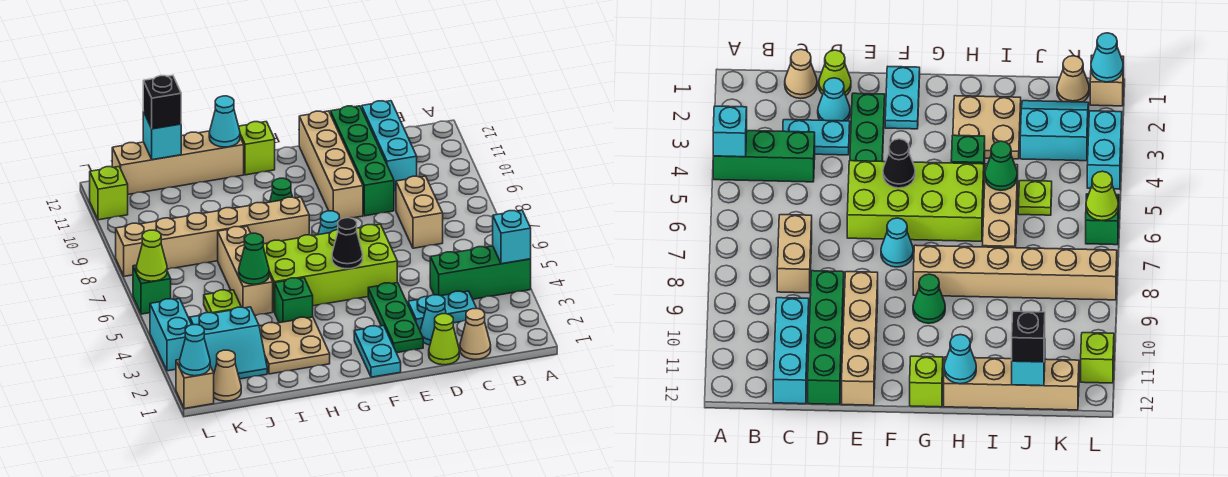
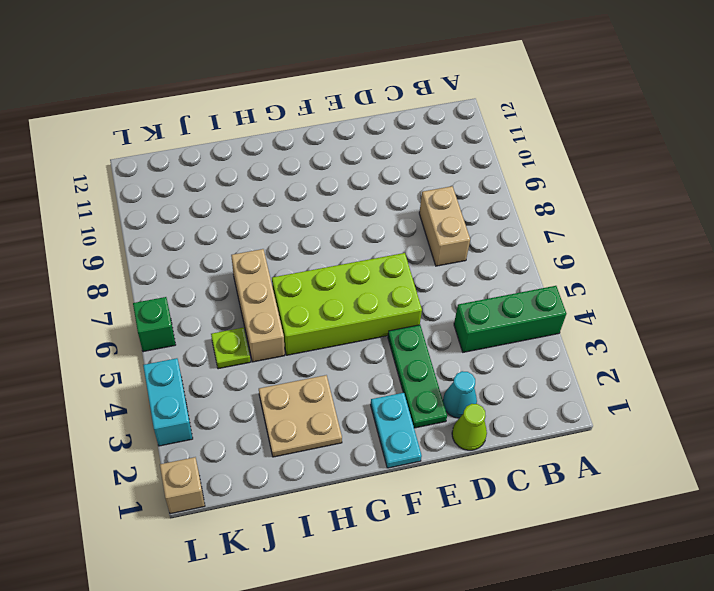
none -> tan 1x1 cone [460,309,491,360]
none -> cyan 1x2 plate [408,291,477,329]
none -> cyan 1x3 brick [362,101,417,191]
none -> green 1x4 brick [330,106,394,216]

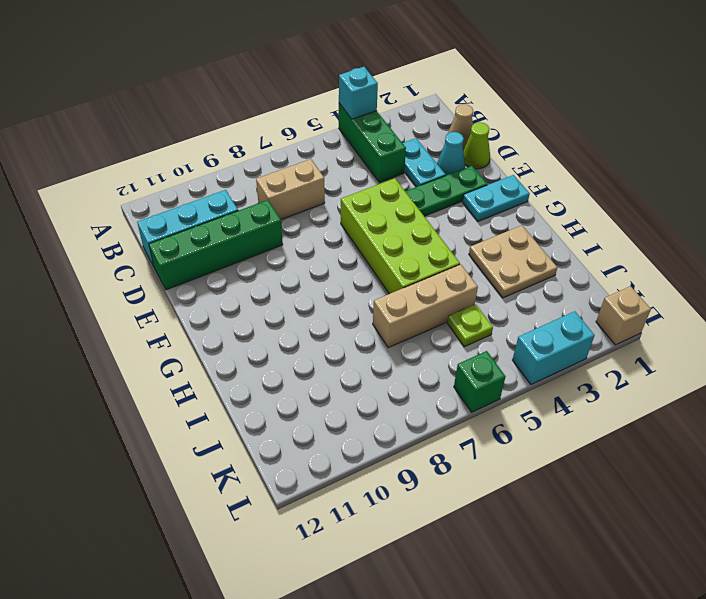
none -> tan 1x4 brick [299,111,363,219]
none -> cyan 1x1 cone [318,211,340,235]
none -> tan 1x6 brick [116,197,309,276]
none -> green 1x1 cone [270,178,292,202]

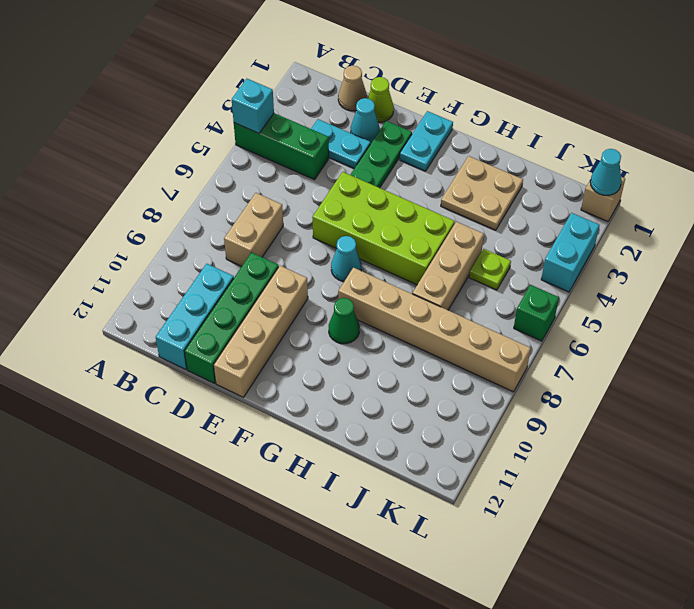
none -> lime 1x1 brick [239,122,275,175]
none -> green 1x1 brick [275,278,313,323]
none -> tan 1x4 brick [112,131,244,194]
none -> cyan 2x2 slope [190,307,267,379]

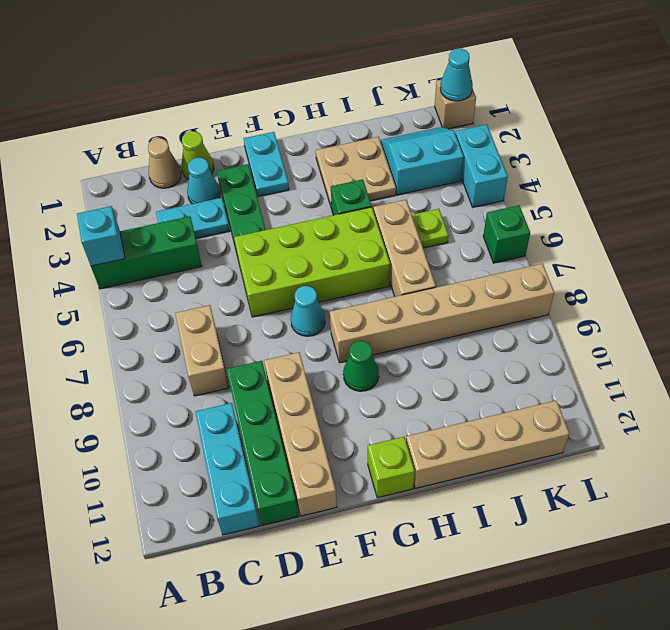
none -> tan 1x1 cone [214,350,241,401]
none -> lime 1x1 brick [90,167,128,220]
none -> black 1x1 cone [332,218,363,269]
none -> cyan 1x1 cone [209,96,240,147]

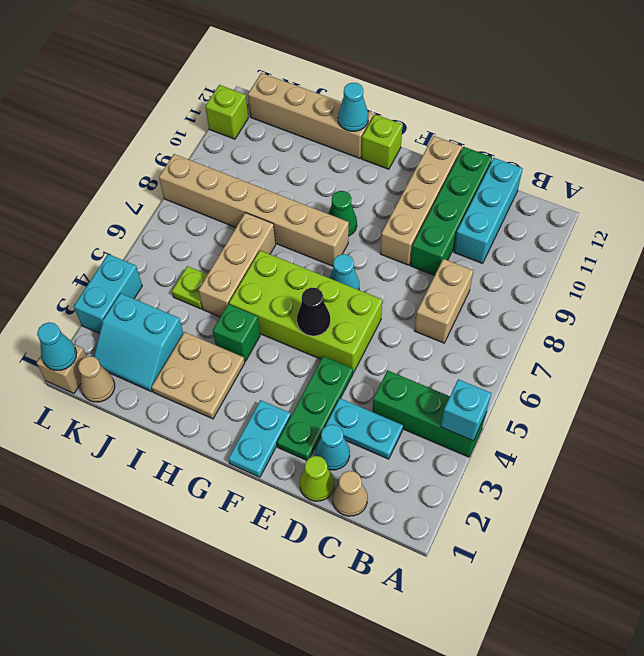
none -> green 1x1 brick [133,265,171,314]
none -> green 1x1 cone [239,233,269,284]
none -> cyan 1x1 brick [143,112,181,160]
none -> lime 1x1 cone [136,230,167,281]

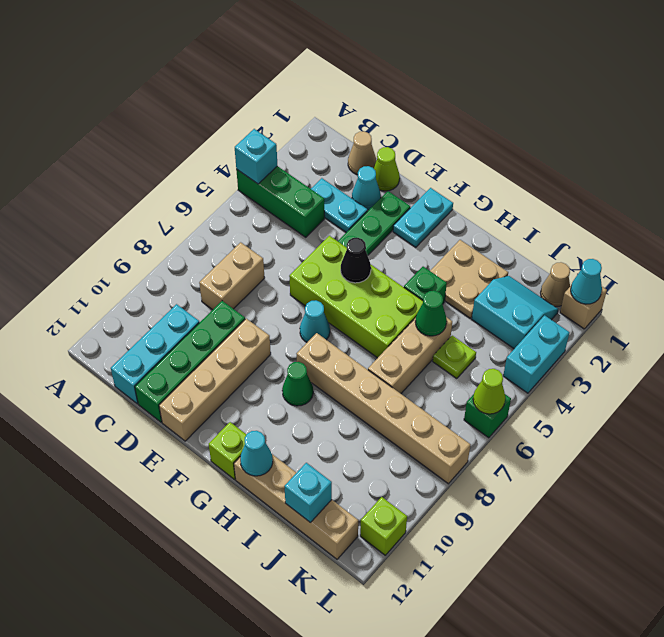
none -> black 1x1 brick [143,75,181,129]

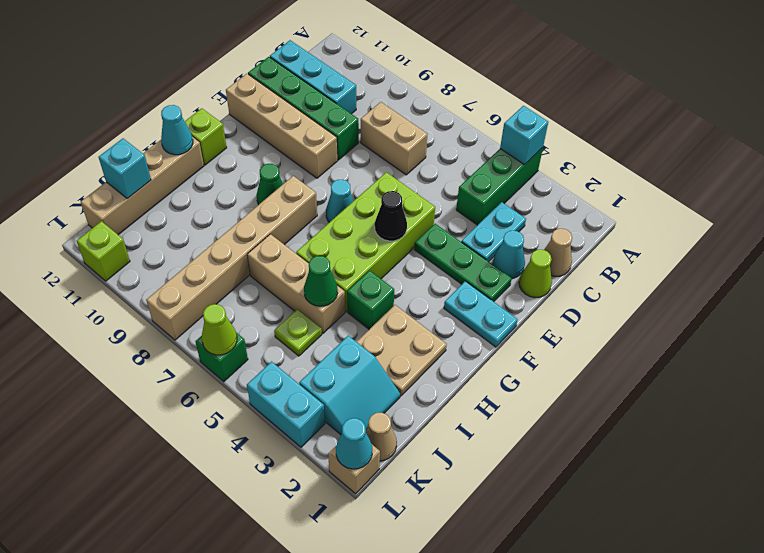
none -> black 1x1 brick [143,75,181,129]

